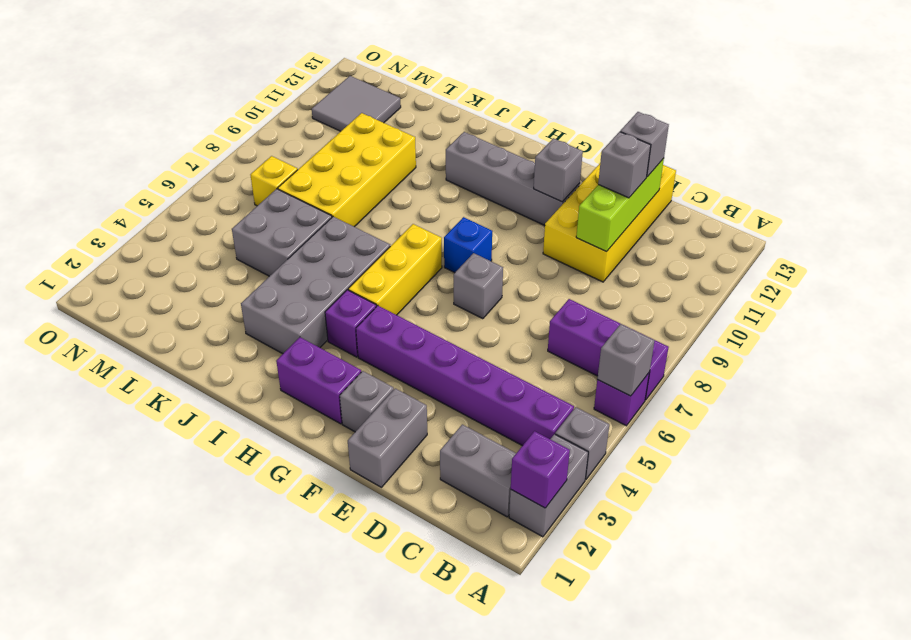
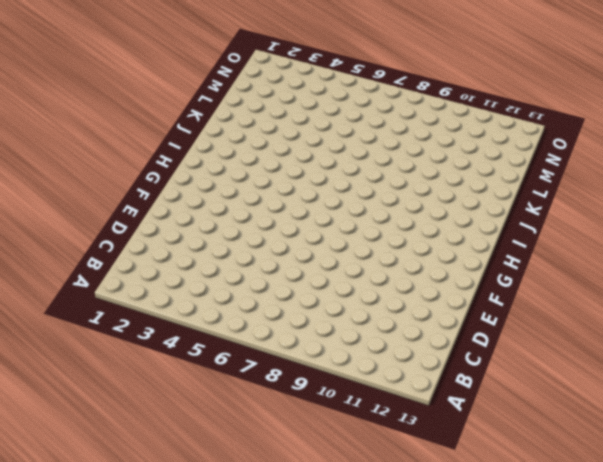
none -> grey 1x2 brick [509,434,588,537]
none -> grey 1x1 brick [555,407,609,479]
none -> purple 1x1 brick [594,373,649,426]

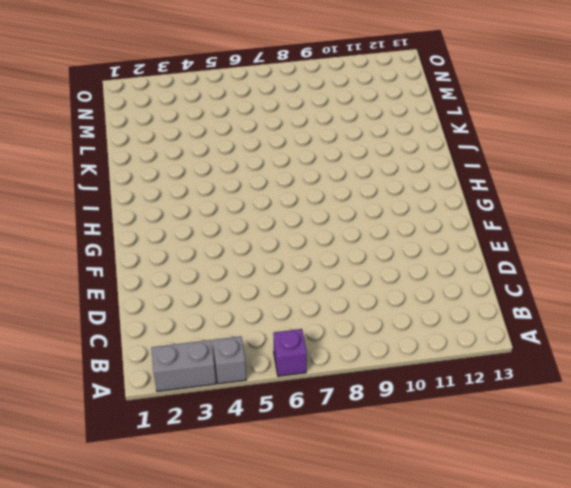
none -> purple 1x3 brick [548,299,669,400]
none -> grey 1x2 brick [440,424,516,517]
none -> purple 1x6 brick [356,306,574,446]

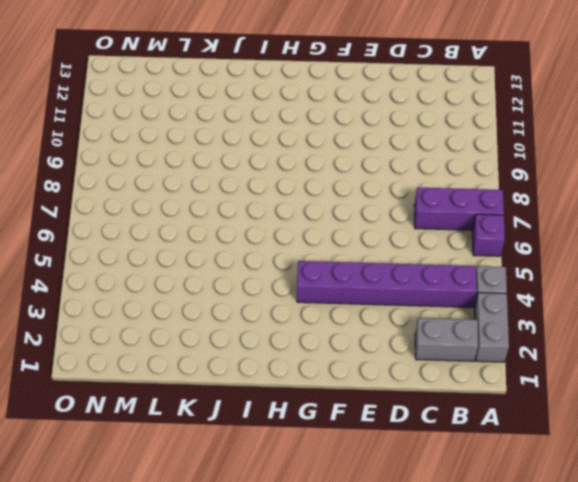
none -> yellow 2x4 brick [543,164,676,282]
none -> grey 1x2 brick [348,388,427,487]
none -> grey 1x1 brick [340,371,394,432]

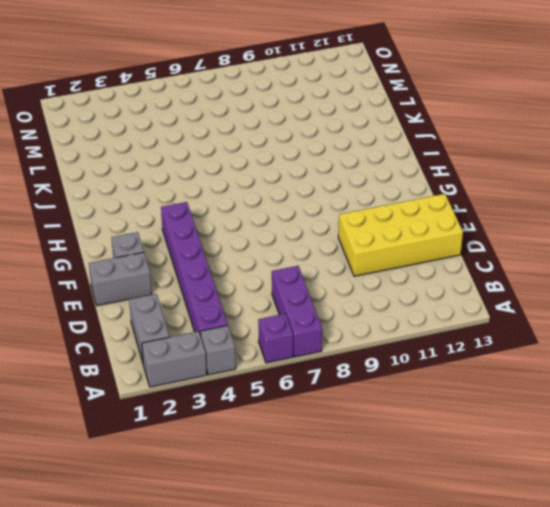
none -> grey 1x1 brick [454,253,503,319]
none -> grey 1x4 brick [446,132,580,225]
none -> purple 1x2 brick [276,337,361,424]

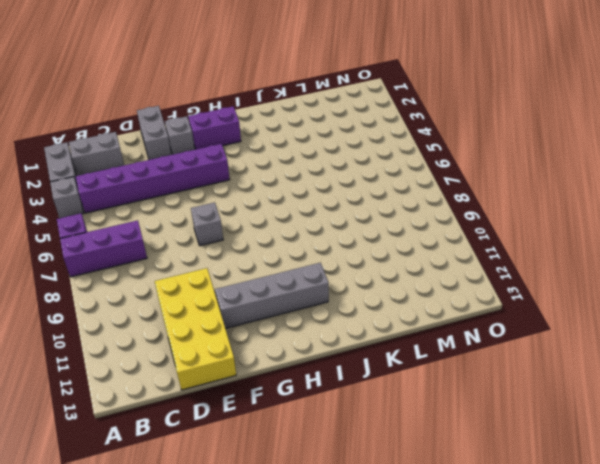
none -> blue 1x1 brick [444,217,492,273]
none -> purple 1x1 brick [325,290,376,357]
none -> yellow 1x3 brick [348,224,442,315]

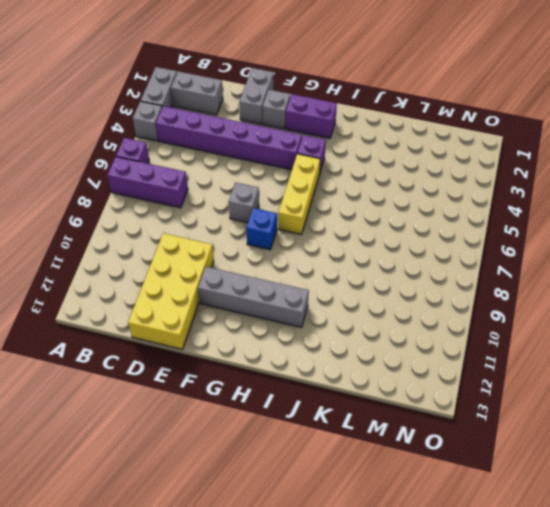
none -> grey 2x4 brick [241,217,390,354]
none -> grey 2x2 brick [232,189,332,276]
none -> yellow 2x4 brick [278,113,416,227]

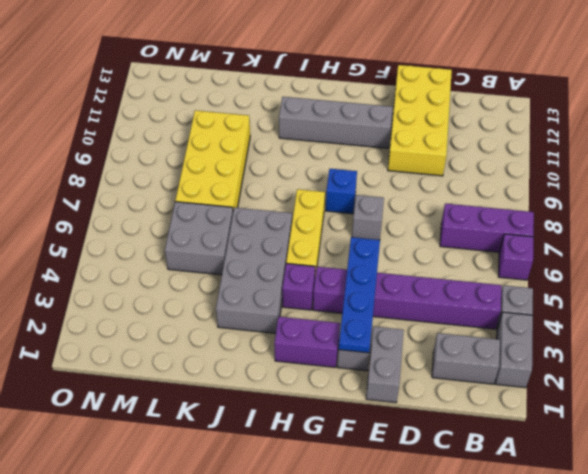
blue 1x4 plate [339,237,380,353] -> none
none -> yellow 1x1 brick [251,156,298,206]
none -> grey 2x2 tile [312,76,401,131]
none -> purple 1x1 brick [511,431,570,508]

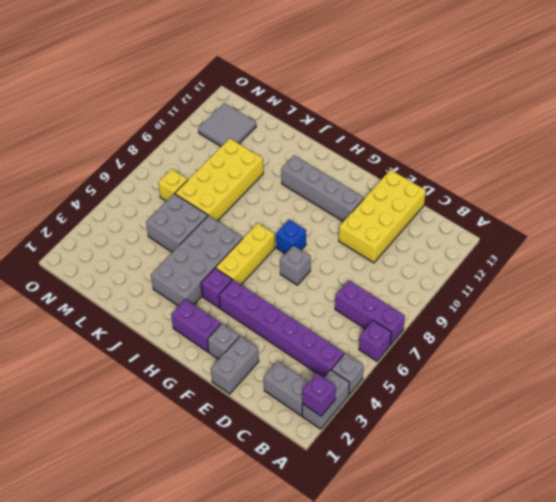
none -> grey 1x1 brick [597,324,655,396]
none -> lime 1x3 brick [576,158,664,252]
none -> grey 1x1 brick [534,138,583,202]

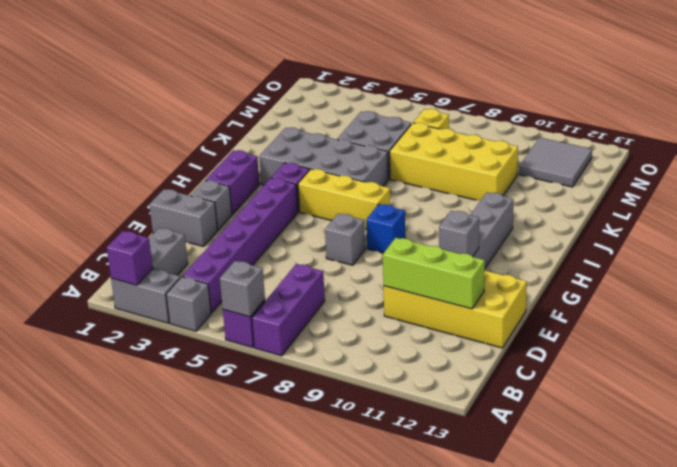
none -> grey 1x1 brick [598,132,651,198]
none -> grey 1x1 brick [620,112,669,177]

